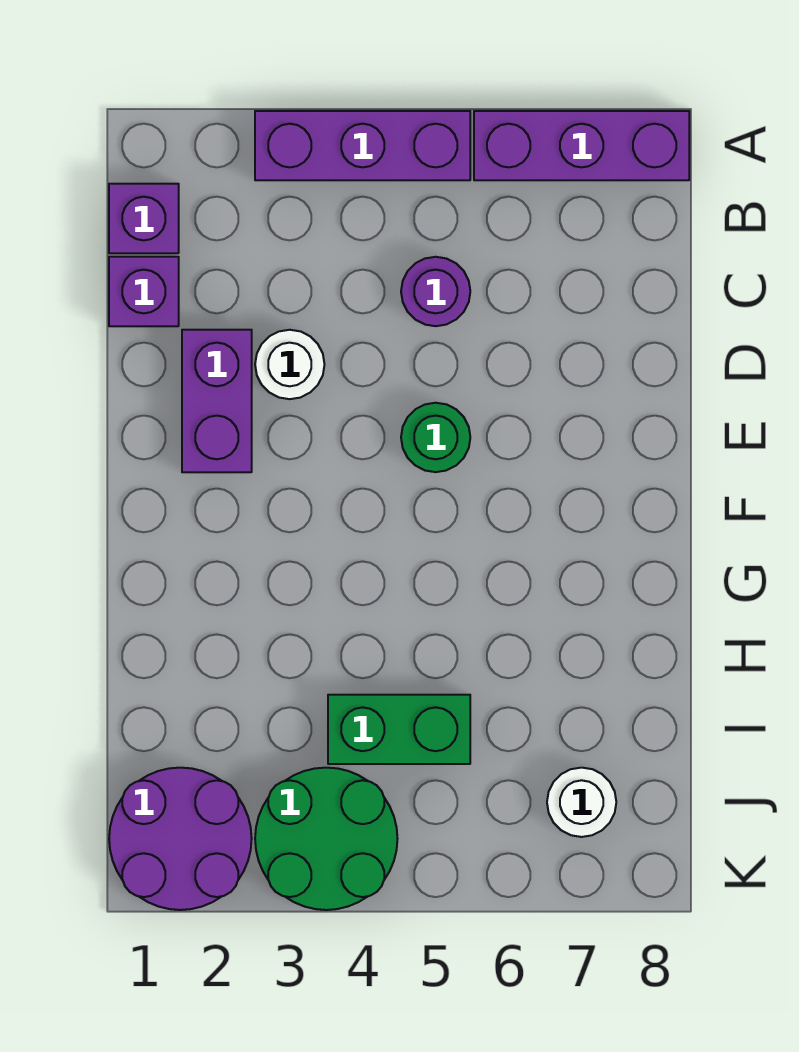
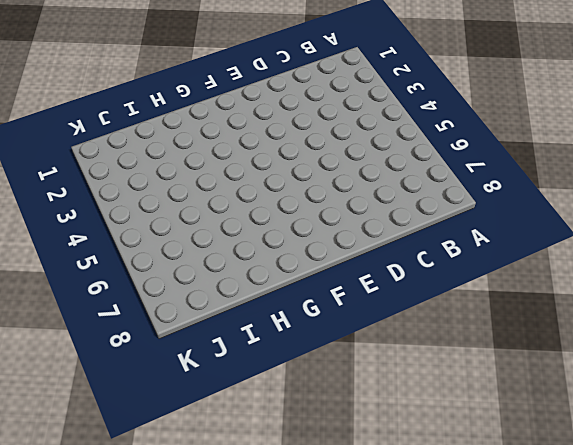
none -> purple 1x3 brick [255,111,470,180]
none -> purple 1x3 brick [474,111,689,180]
none -> purple 1x1 brick [109,184,179,253]

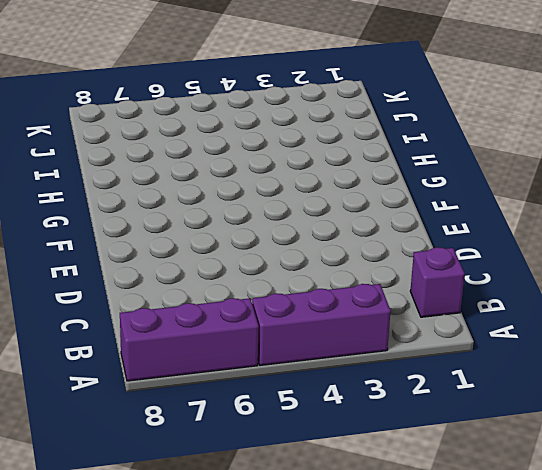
none -> purple 1x1 brick [109,257,179,326]
none -> purple 1x1 round brick [401,257,470,326]
none -> purple 1x2 brick [182,330,252,472]

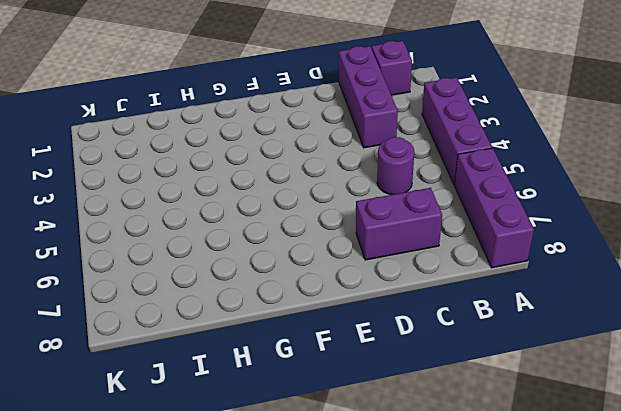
purple 1x3 brick [339,46,398,148] -> purple 1x1 brick [109,257,179,326]
purple 1x2 brick [356,188,442,260] -> purple 1x2 brick moved to [182,330,252,472]
none -> white 1x1 round brick [255,330,324,399]
none -> green 1x1 round brick [401,403,470,472]
none -> green 1x2 brick [328,695,470,764]

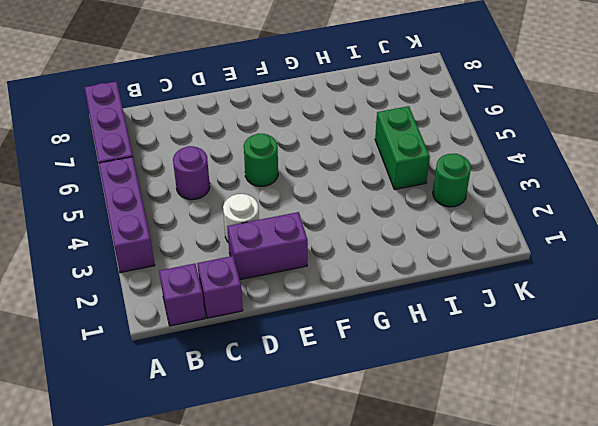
green 1x1 round brick [433,154,471,207] -> green 2x2 round brick [255,768,397,910]
none -> purple 2x2 round brick [109,768,252,910]
none -> white 1x1 round brick [547,768,616,837]

